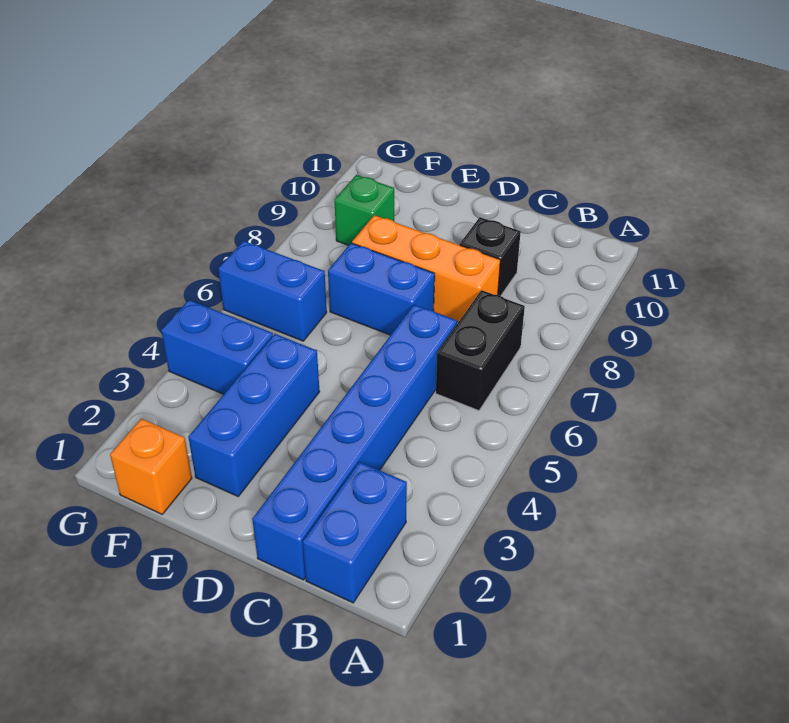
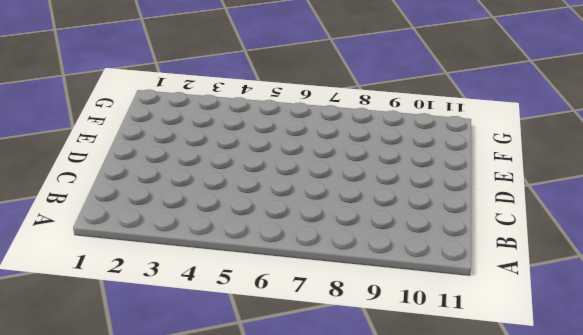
none -> blue 1x2 brick [303,462,407,603]
none -> black 1x2 brick [436,290,525,411]

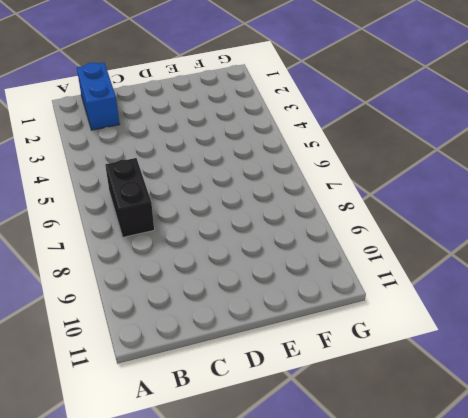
none -> blue 1x6 brick [252,305,457,580]
none -> orange 1x3 brick [352,215,500,322]

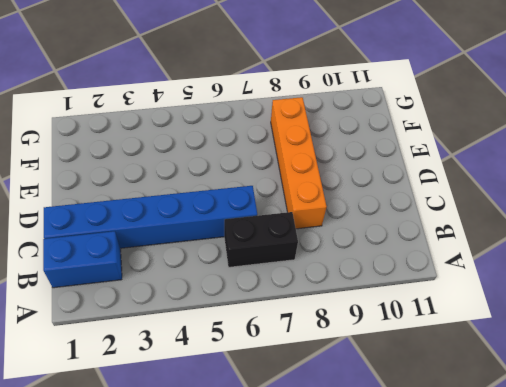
orange 1x4 brick [271,97,327,229] -> orange 1x3 brick [352,215,500,322]
none -> black 1x1 brick [460,217,521,296]
none -> blue 1x2 brick [328,243,435,335]

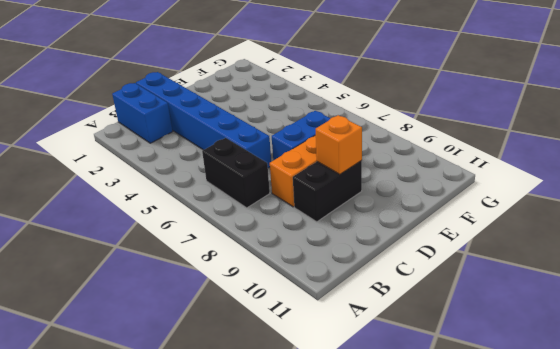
black 1x2 brick [293,161,362,222] -> black 1x1 brick [460,217,521,296]
orange 1x1 brick [316,115,362,174] -> orange 1x1 brick moved to [110,419,192,514]
none -> blue 1x3 brick [188,334,320,496]
none -> blue 1x2 brick [161,300,273,394]

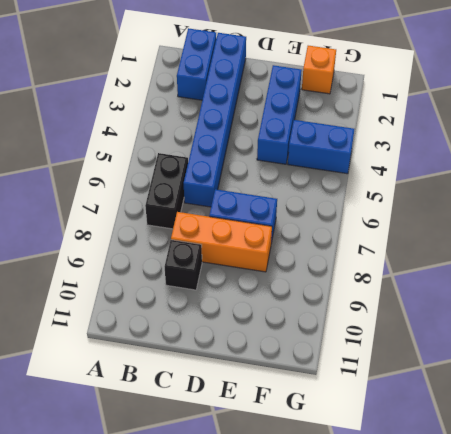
none -> blue 1x2 brick [218,241,327,341]
none -> green 1x1 brick [335,175,394,245]

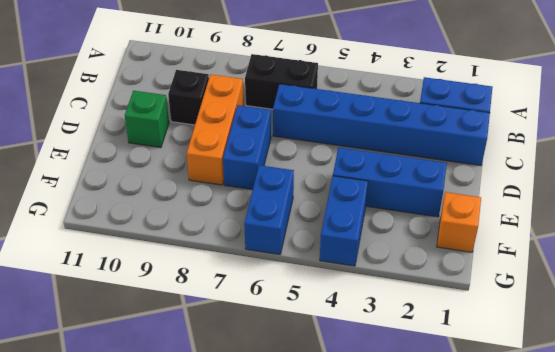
green 1x1 brick [125,91,169,148] -> green 1x1 brick moved to [335,175,394,245]

